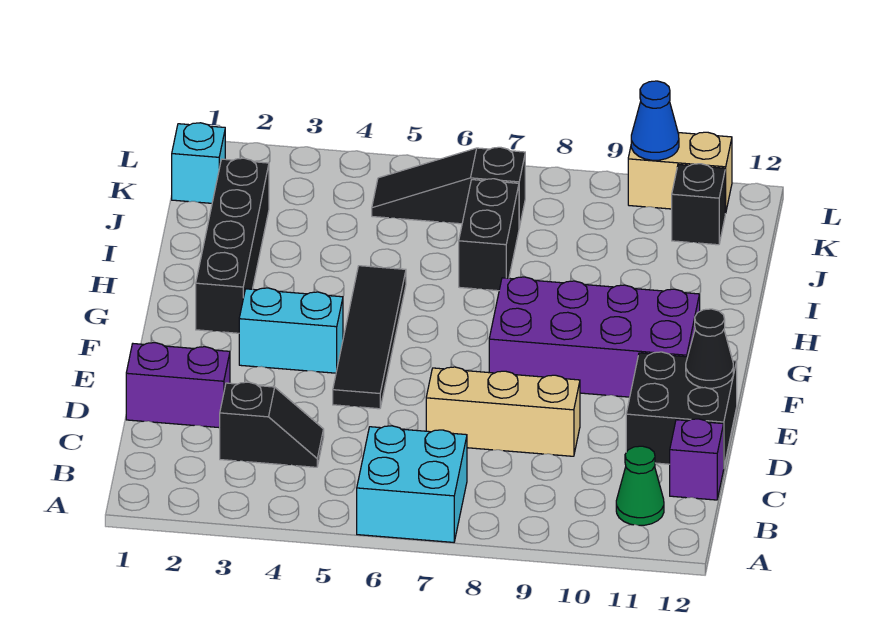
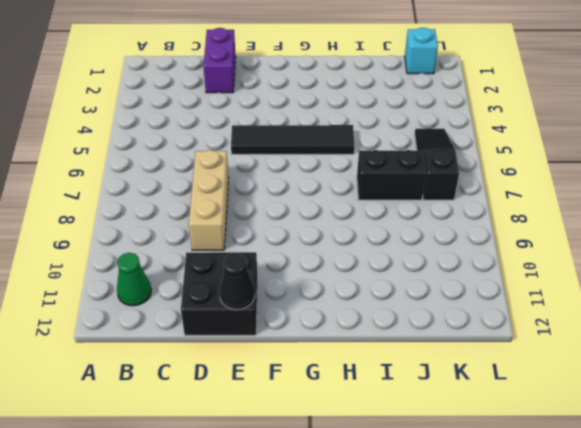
none -> cyan 2x2 brick [357,426,467,542]
none -> black 1x2 slope [220,382,324,467]
none -> purple 1x1 brick [670,419,724,500]

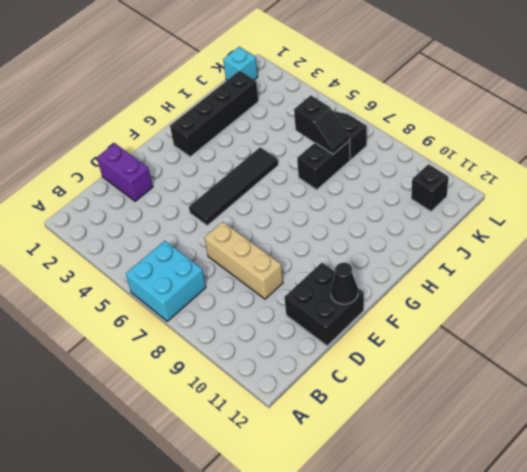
black 1x2 slope [294,95,350,154] -> black 1x2 slope moved to [220,382,324,467]
none -> green 1x1 cone [616,446,664,525]
none -> purple 1x1 brick [670,419,724,500]
none -> cyan 1x2 brick [239,288,343,373]

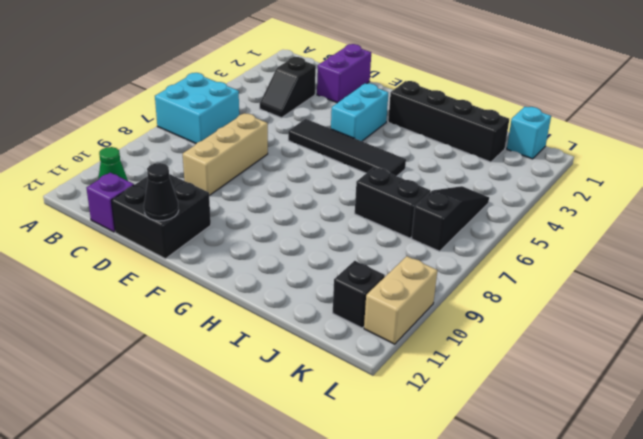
none -> purple 2x4 brick [489,277,700,397]
none -> blue 1x1 cone [631,81,679,160]

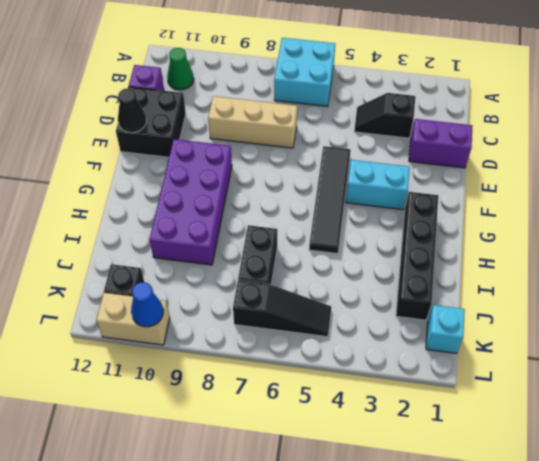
purple 2x4 brick [149,139,232,265] -> purple 2x4 brick turned to [489,277,700,397]

